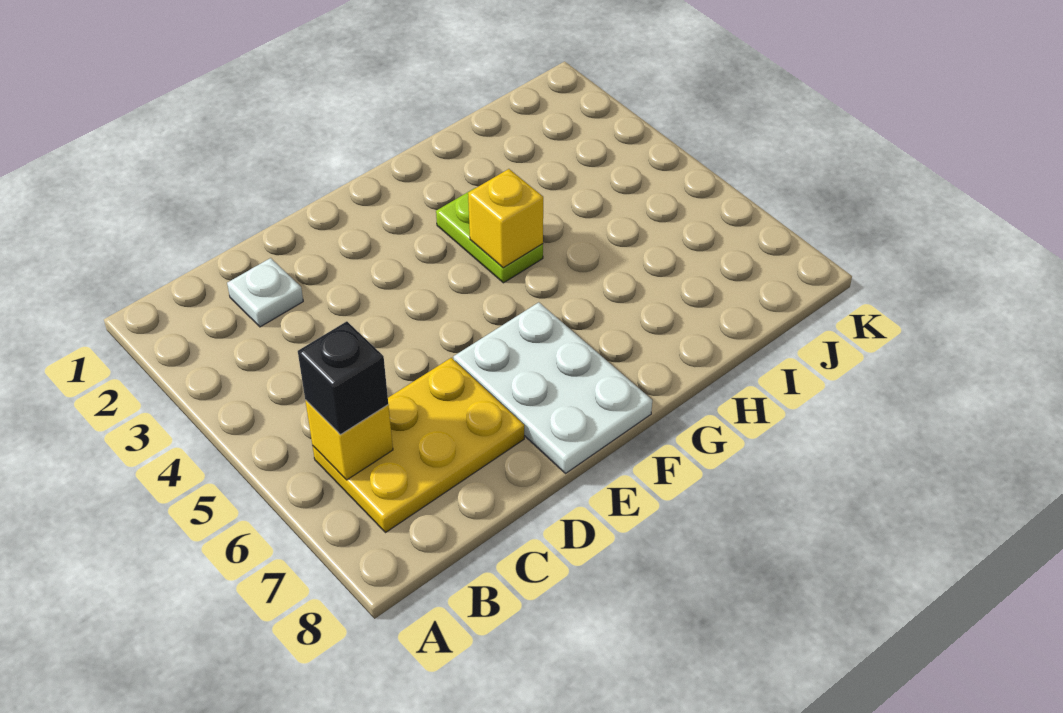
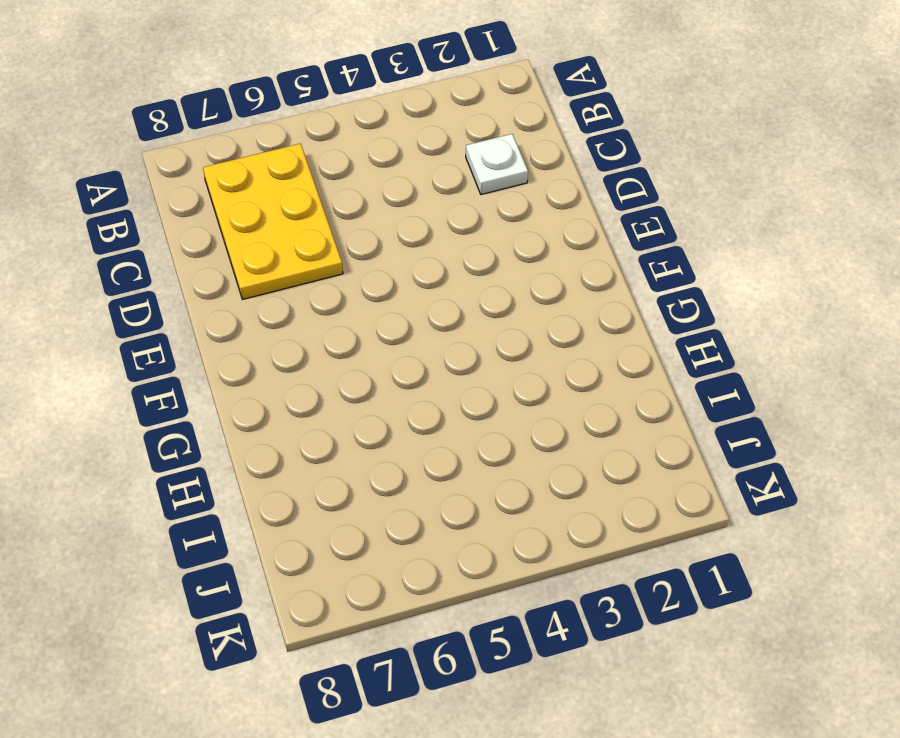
none -> white 2x3 plate [453,302,652,473]
none -> lime 1x2 plate [436,188,543,283]

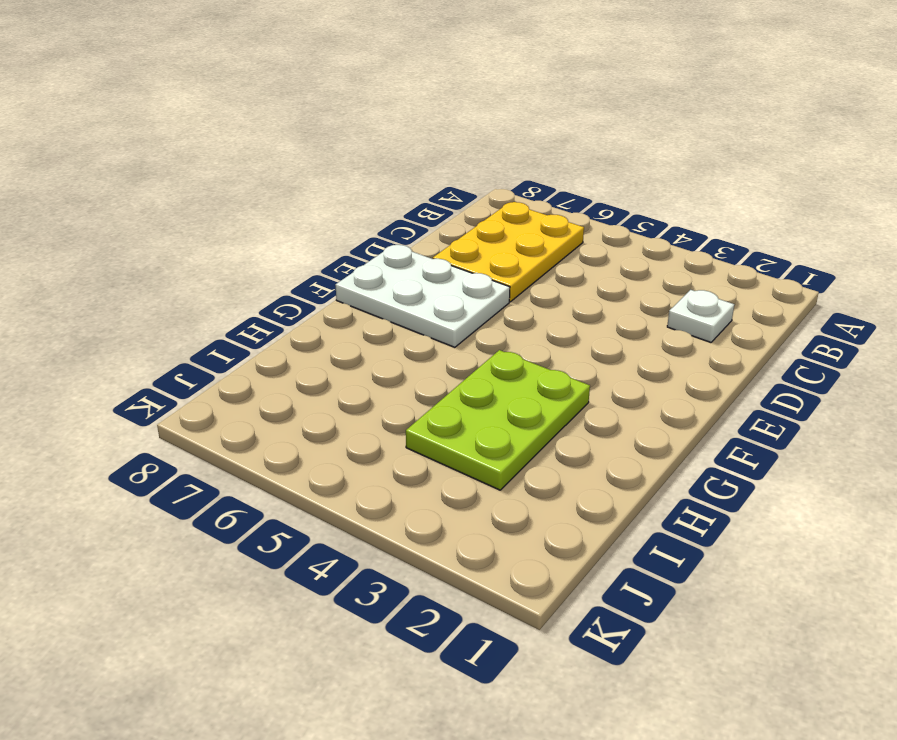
lime 2x3 plate [406,350,590,490] -> lime 1x2 plate [436,188,543,283]
none -> yellow 1x1 brick [305,400,393,480]
none -> yellow 1x1 brick [468,169,543,268]

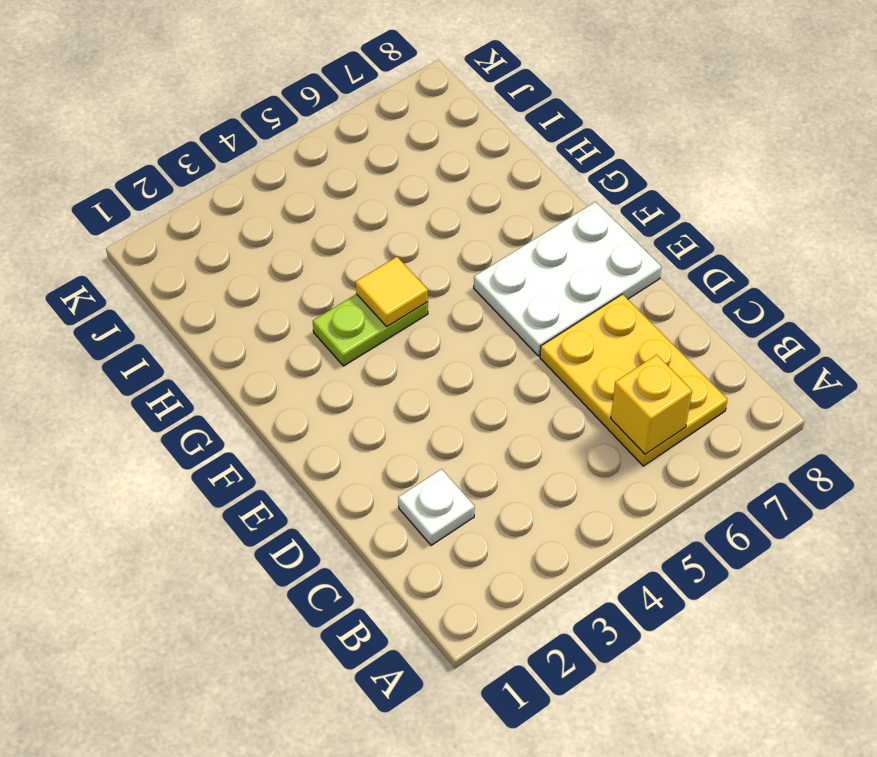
yellow 1x1 tile [356,257,428,327] -> yellow 1x1 brick [468,169,543,268]
none -> black 1x1 brick [298,321,388,435]

